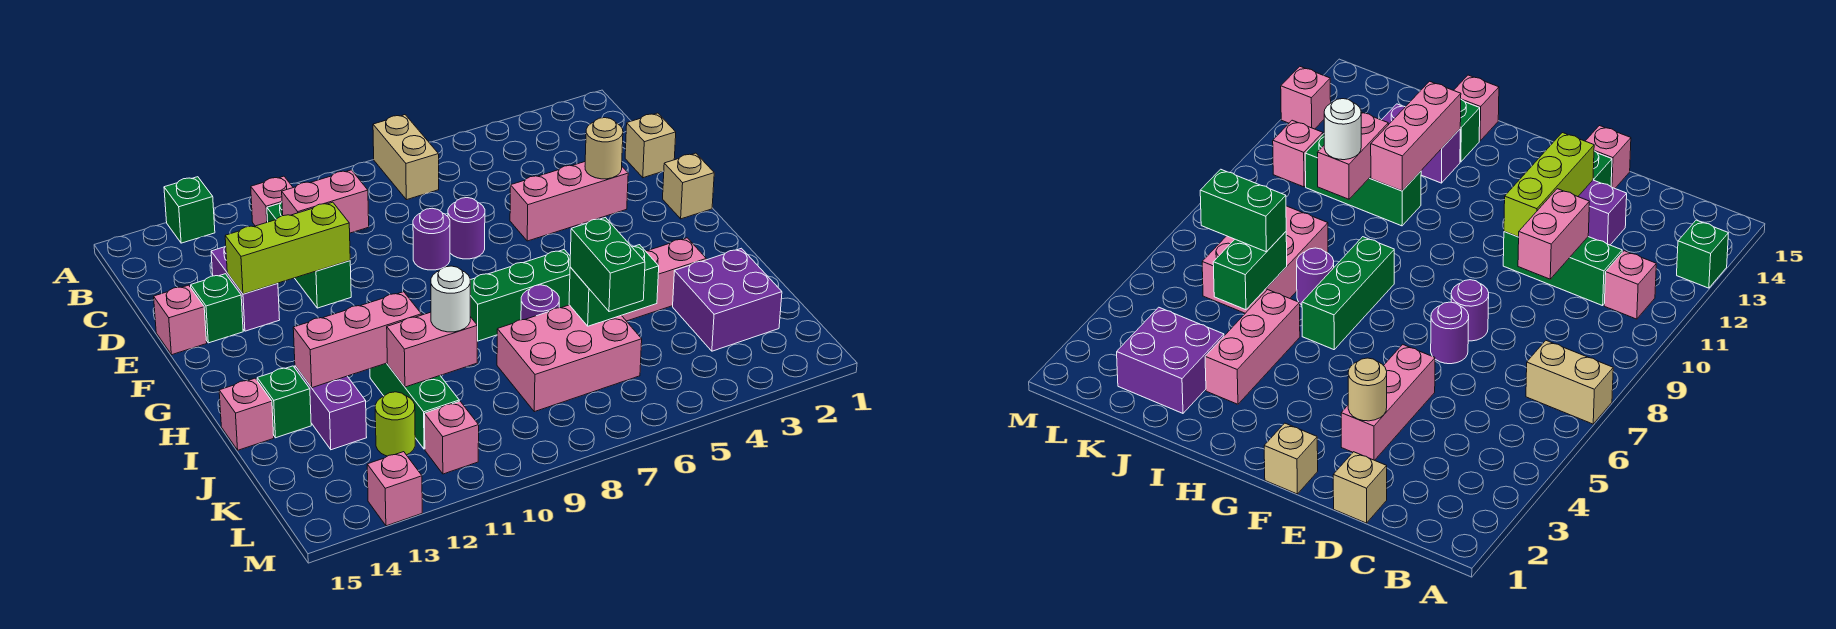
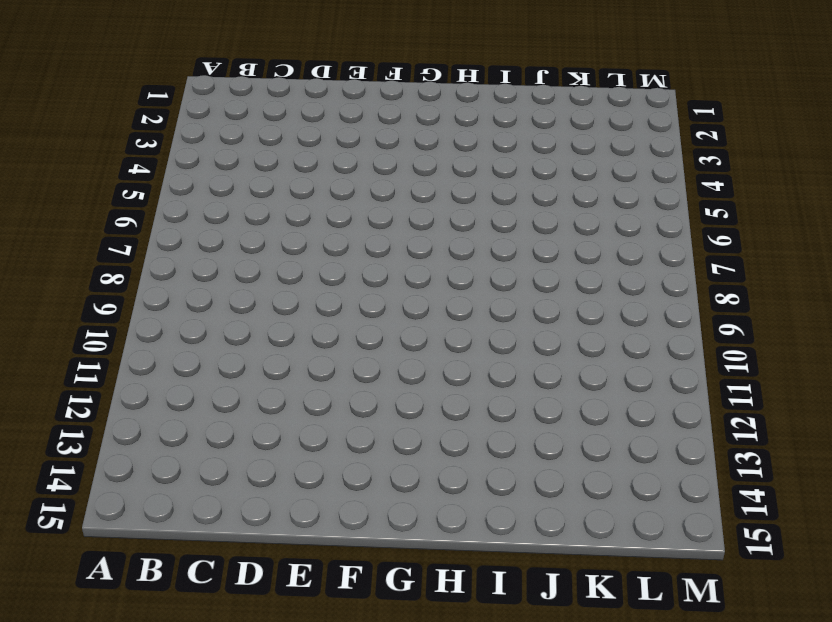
none -> tan 1x2 brick [373,115,439,200]
none -> green 1x1 brick [164,177,215,243]
none -> pink 1x1 brick [251,176,293,226]
none -> green 1x3 brick [267,202,351,308]

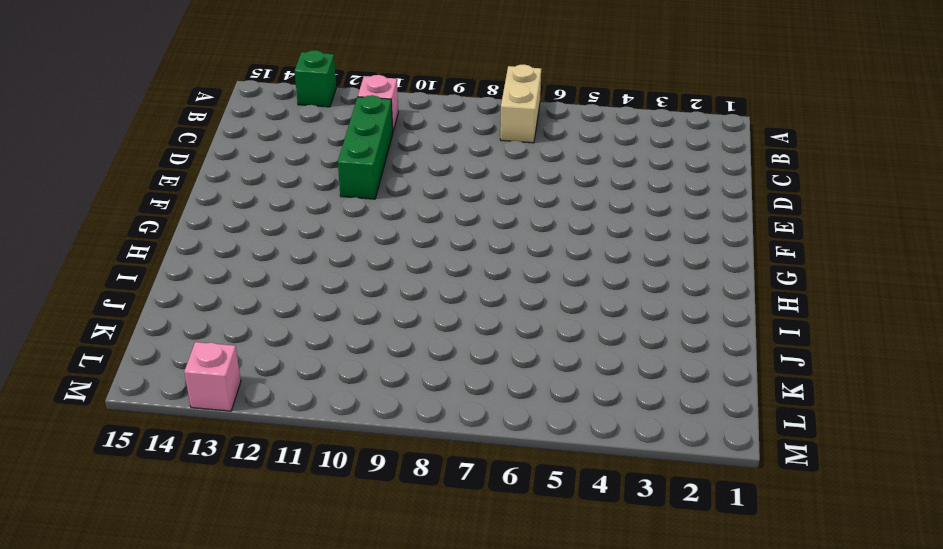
none -> tan 1x1 brick [625,113,676,178]
none -> purple 1x2 brick [211,246,280,331]
none -> pink 1x3 brick [510,162,628,241]
none -> purple 1x1 round brick [448,198,485,259]

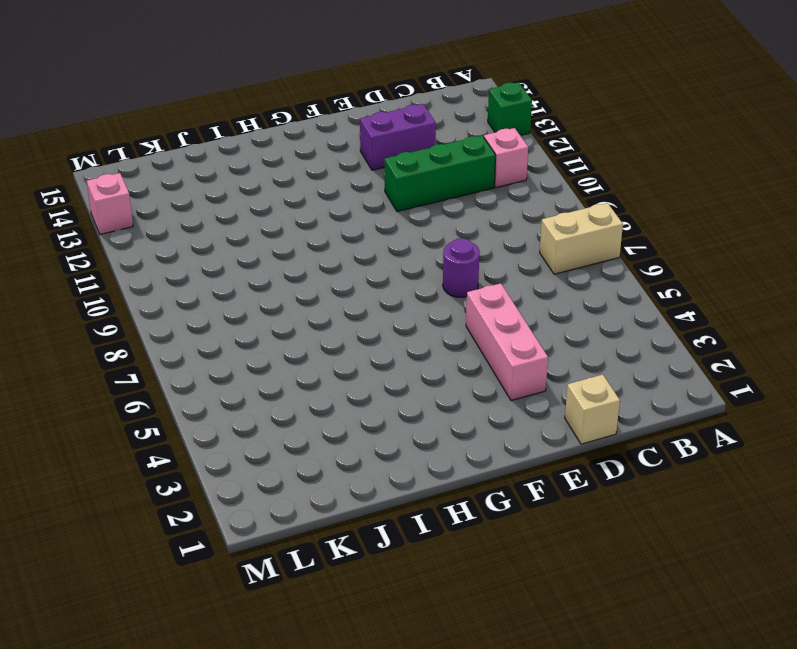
none -> purple 1x1 round brick [413,208,450,270]
none -> green 1x1 brick [191,274,243,343]
none -> pink 1x1 brick [154,285,207,355]
none -> tan 1x1 brick [663,153,714,219]

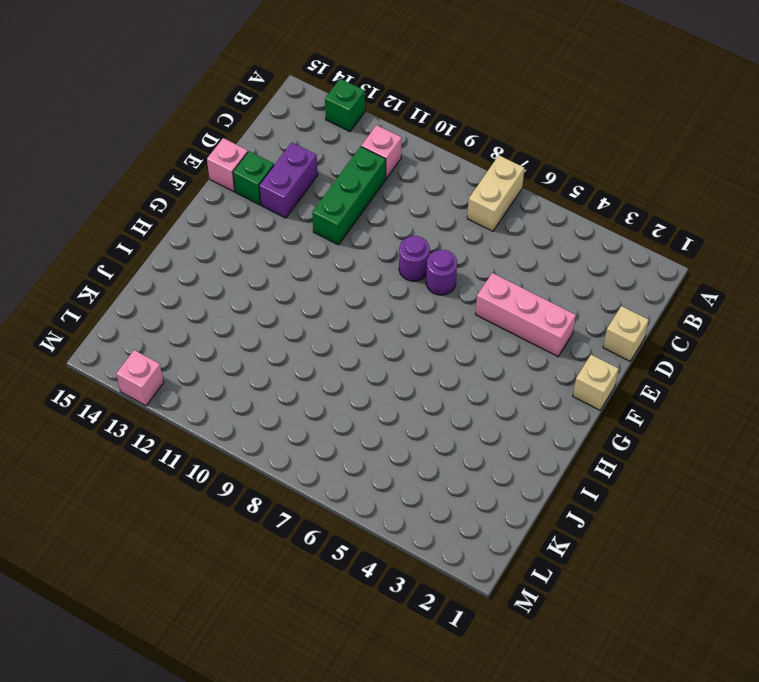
none -> green 1x3 brick [470,250,570,341]
none -> pink 1x3 brick [622,238,706,321]
none -> purple 1x1 round brick [521,285,559,320]
none -> green 1x3 brick [370,363,459,449]

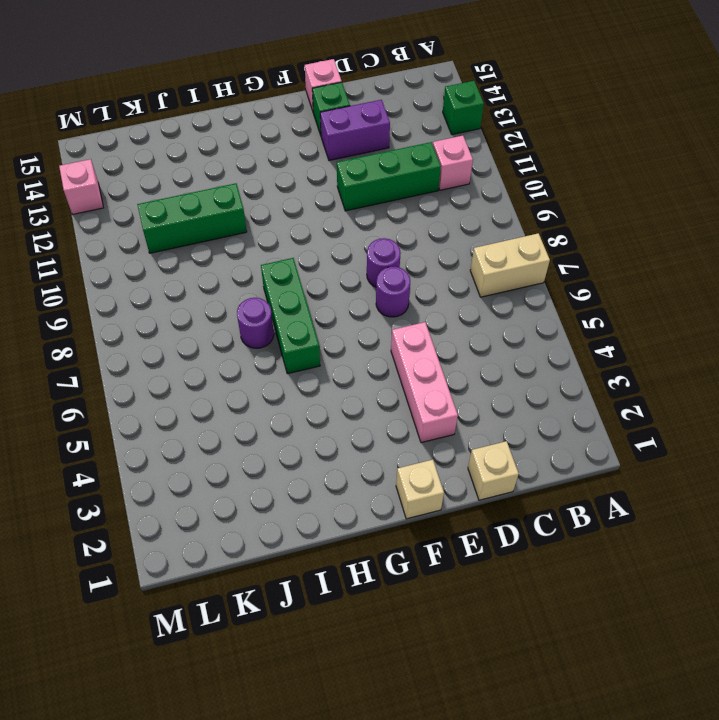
none -> pink 1x3 brick [622,238,706,321]
none -> purple 1x2 brick [295,366,367,450]
none -> green 1x1 brick [257,366,311,438]
none -> pink 1x1 brick [219,378,274,450]

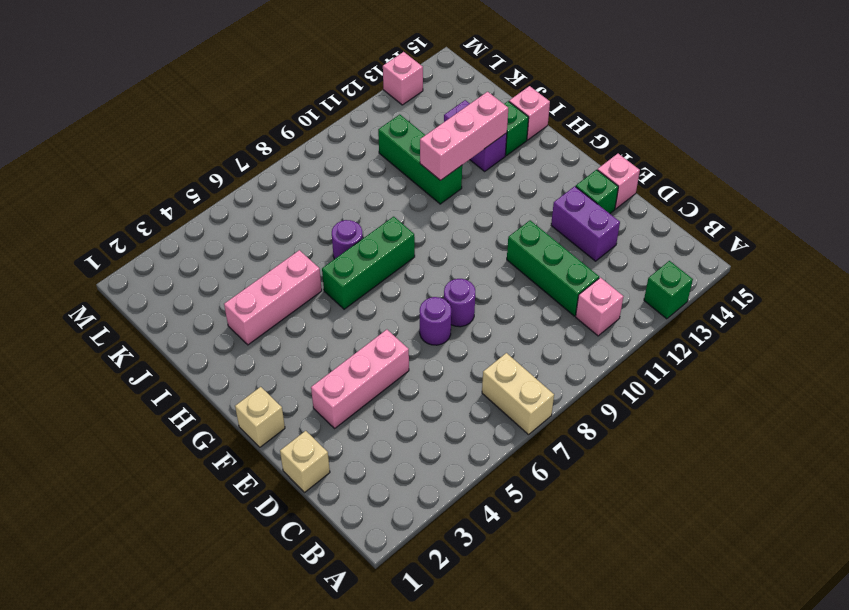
none -> purple 2x2 brick [673,248,782,351]
none -> pink 2x3 brick [497,305,642,412]
none -> lime 1x1 round brick [375,392,415,456]
none -> pink 1x1 brick [425,401,479,474]

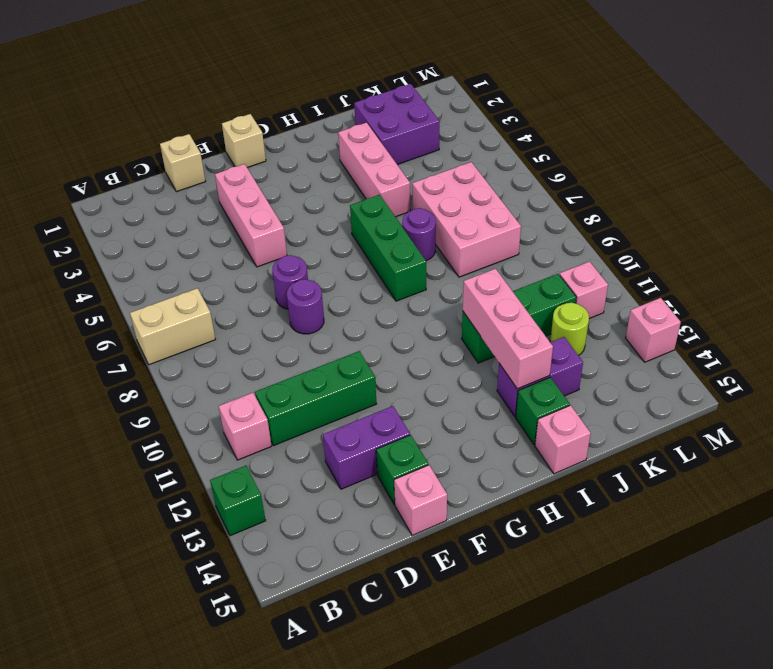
none -> pink 1x2 brick [282,170,369,233]
none -> tan 1x1 round brick [585,118,623,179]
none -> lime 1x3 brick [225,202,350,294]
none -> green 1x2 brick [569,245,659,326]

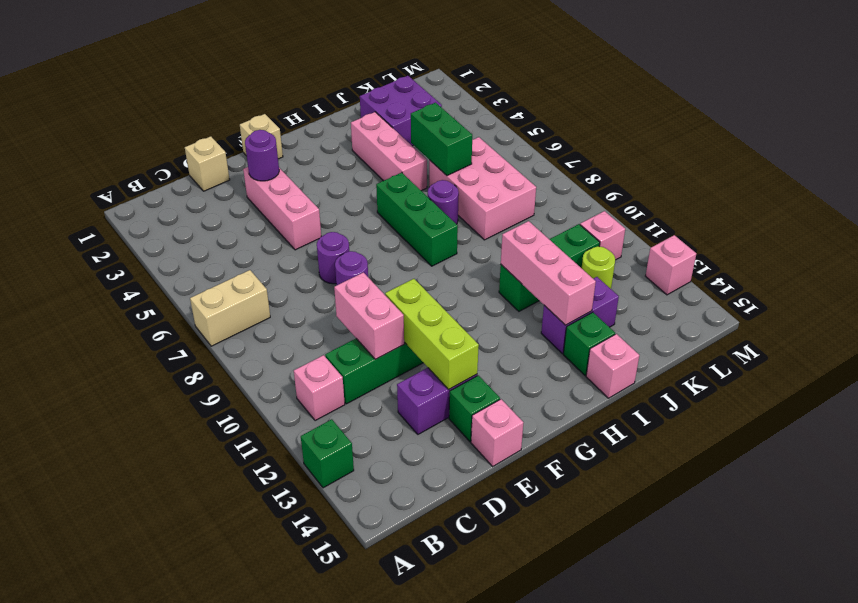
purple 1x1 round brick [245,130,279,181] -> tan 1x1 round brick [585,118,623,179]
none -> pink 1x2 brick [387,312,477,387]
none -> green 1x2 brick [570,218,645,312]
none -> white 1x1 round brick [431,266,470,332]

